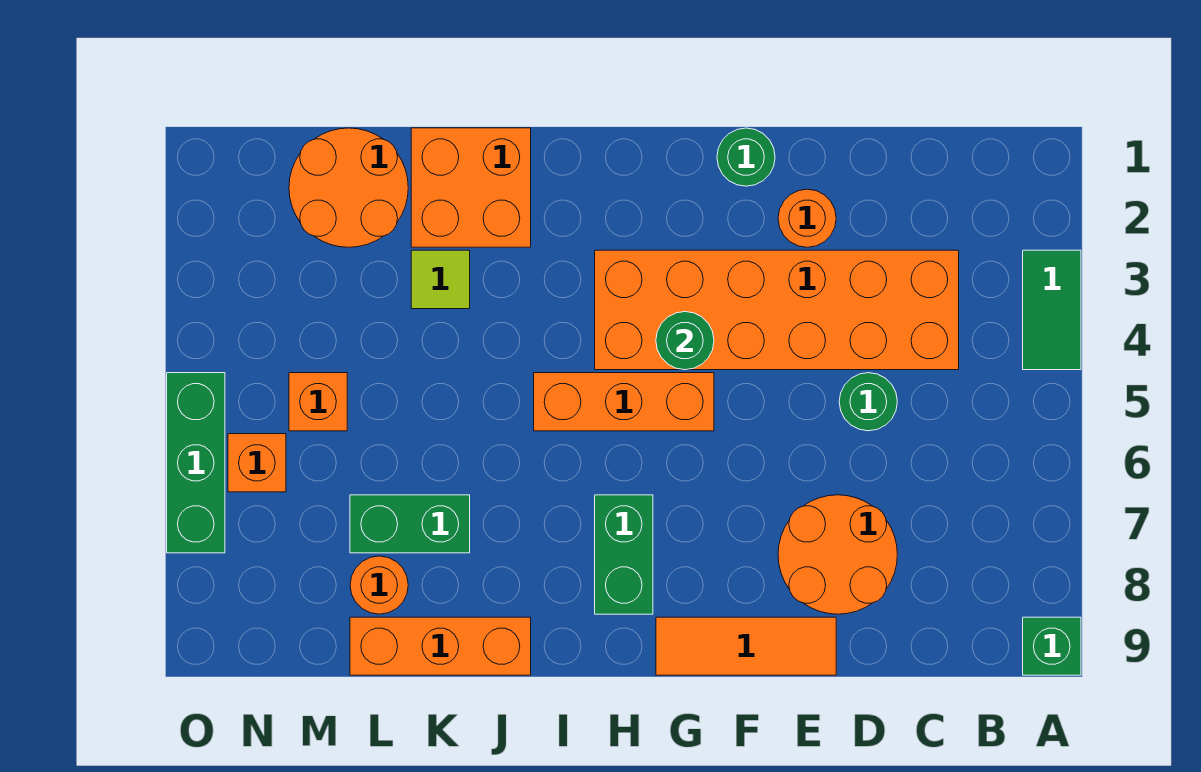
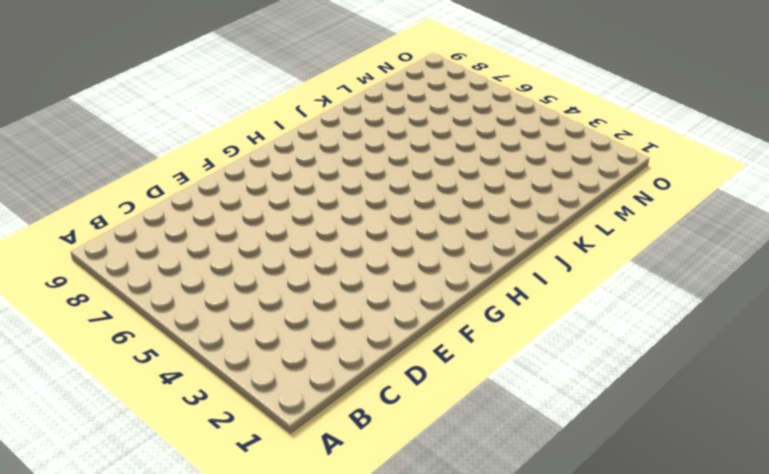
none -> green 1x2 tile [1023,250,1081,370]
none -> green 1x1 brick [1023,617,1081,675]
none -> orange 2x6 brick [595,250,959,370]

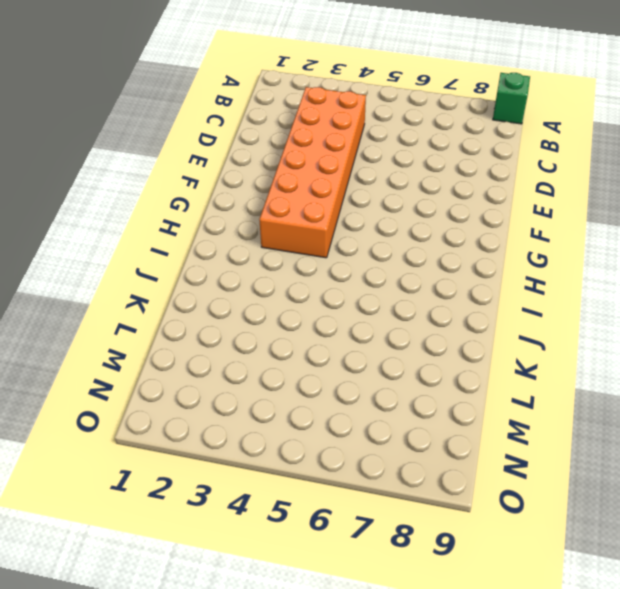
none -> green 1x2 tile [1023,250,1081,370]
none -> green 1x1 round brick [839,373,897,431]
none -> orange 2x2 round brick [778,495,897,614]

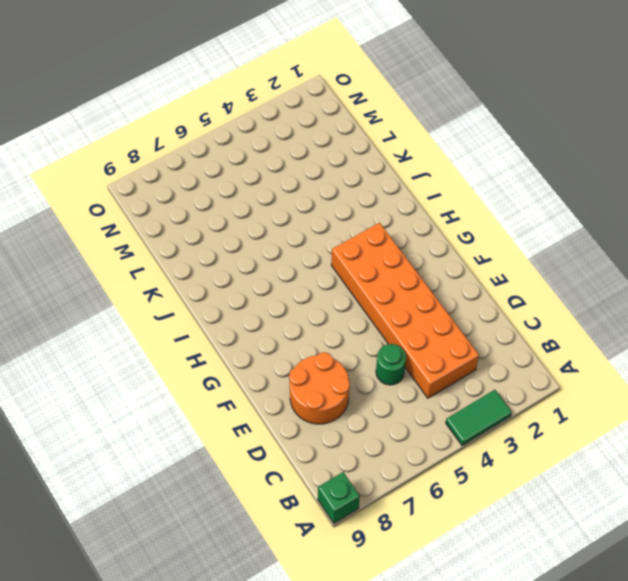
none -> orange 1x1 round brick [778,189,836,247]
none -> orange 1x3 tile [656,617,836,675]
none -> green 1x1 round brick [717,128,775,186]

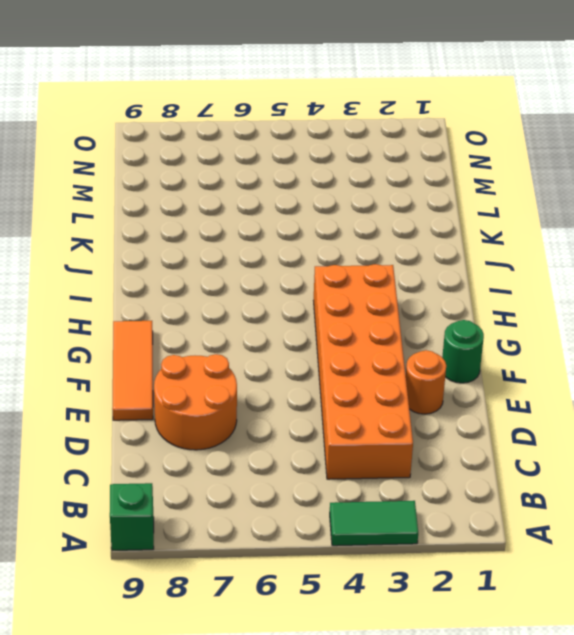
none -> green 1x1 round brick [839,373,897,431]
none -> orange 1x3 brick [534,373,714,431]
none -> green 1x2 brick [595,495,653,614]

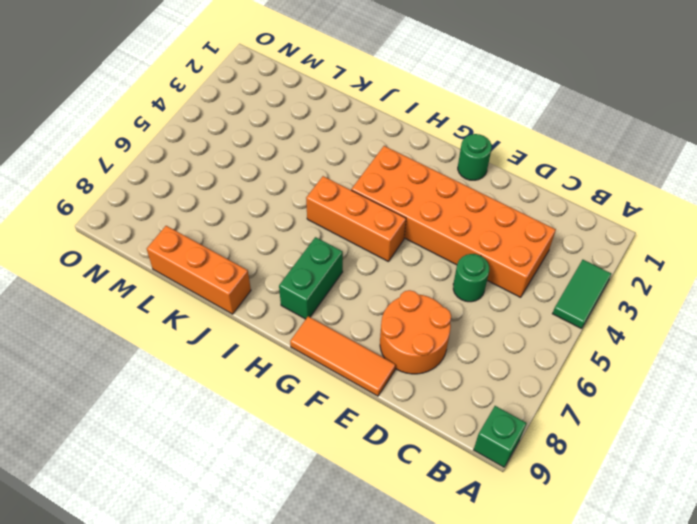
none -> orange 1x1 round brick [778,189,836,247]
none -> orange 2x2 brick [411,128,531,247]
none -> lime 1x1 tile [411,250,470,309]

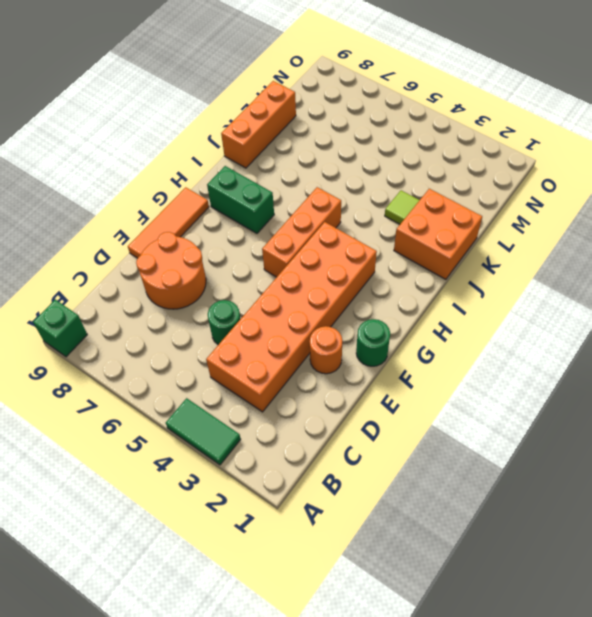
none -> green 1x2 brick [350,495,470,553]
none -> orange 2x2 round brick [289,128,408,247]
none -> orange 1x1 round brick [350,556,408,614]

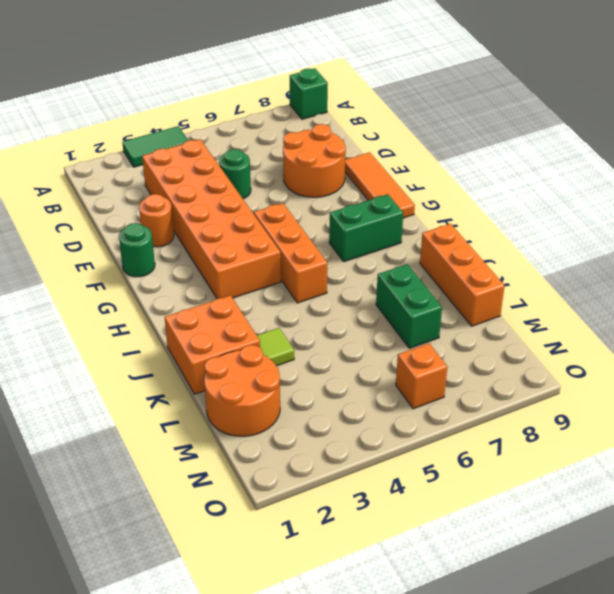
none -> orange 1x1 round brick [350,556,408,614]
none -> orange 1x1 brick [289,373,347,431]
none -> green 1x3 brick [167,373,225,553]

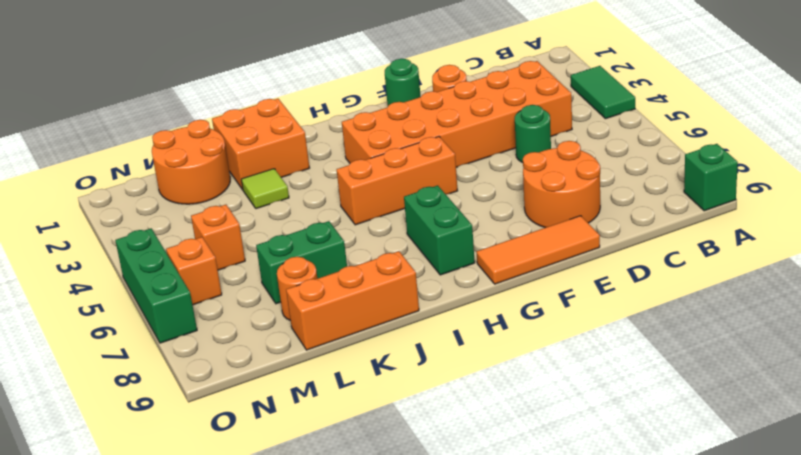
none -> green 1x1 round brick [656,312,714,370]

